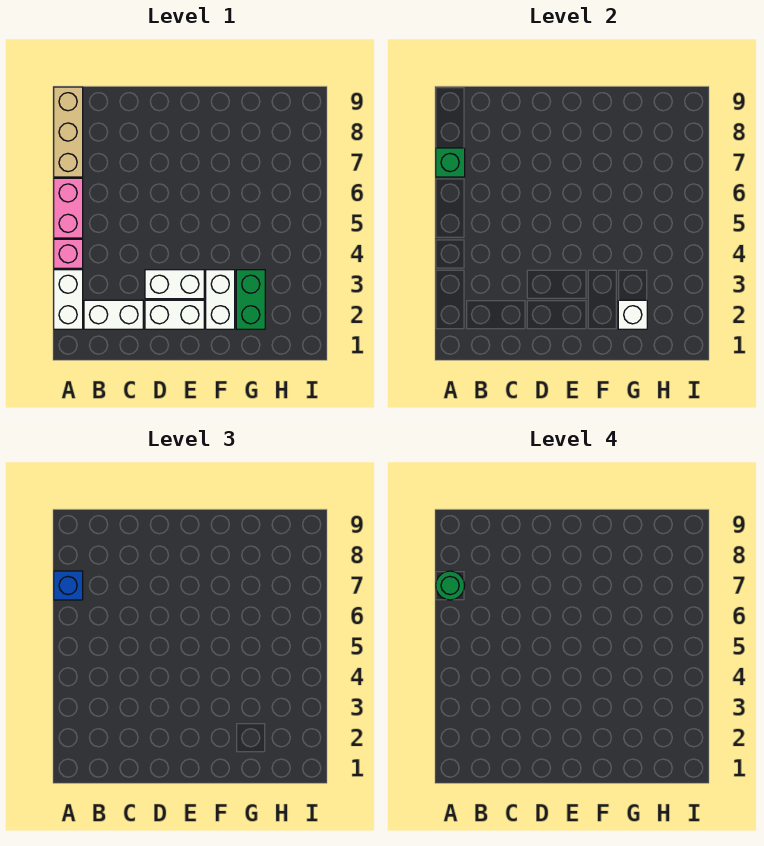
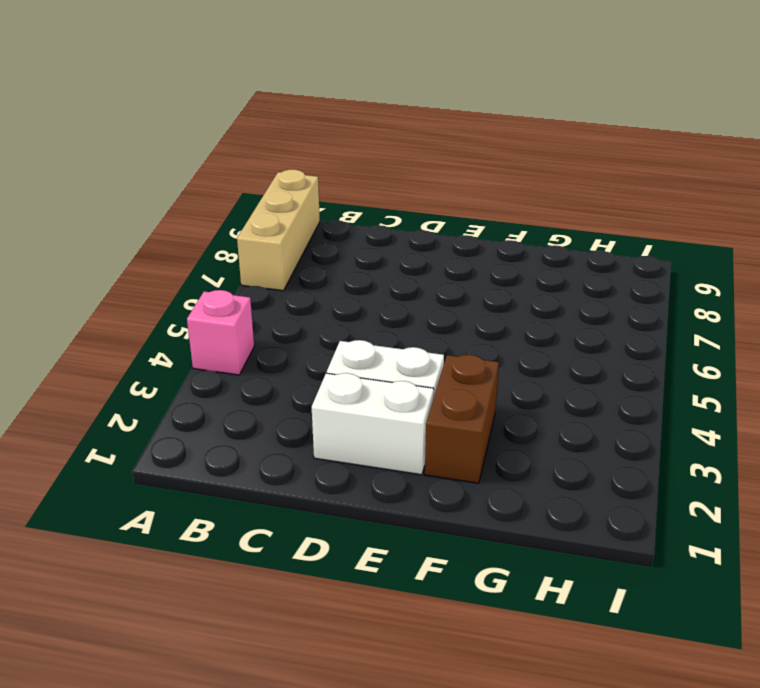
brown 1x2 brick [425,355,499,483] -> white 1x2 brick [206,270,235,329]
none -> white 1x2 brick [54,270,83,329]
none -> pink 1x2 brick [54,178,83,238]
none -> white 1x2 brick [84,300,143,329]

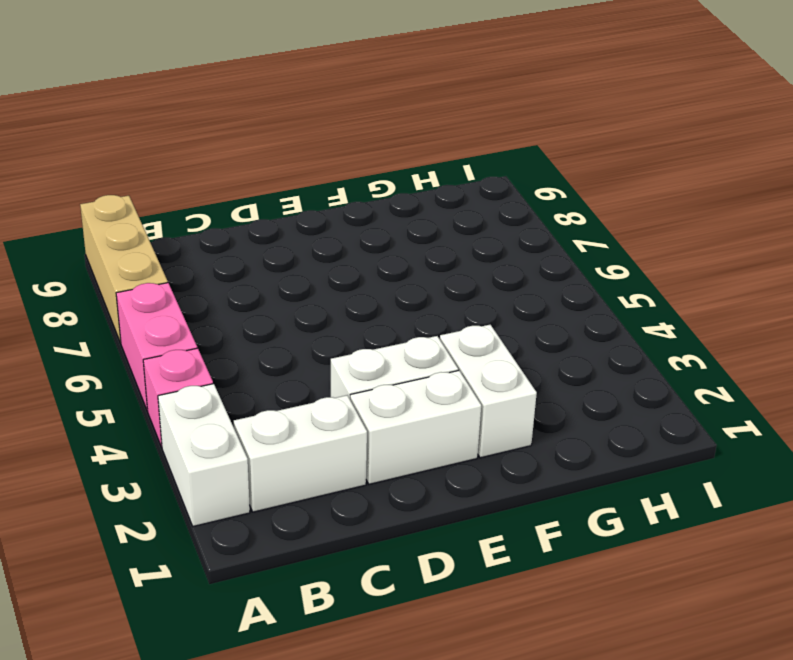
none -> green 1x2 brick [236,270,265,329]
none -> green 1x1 brick [436,148,465,177]
none -> white 1x1 brick [618,300,647,329]

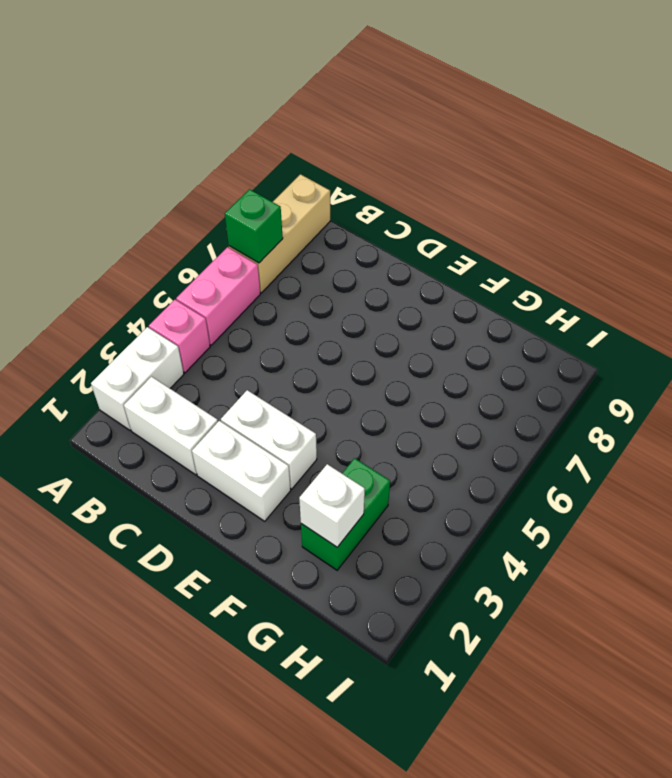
none -> white 1x2 brick [206,270,235,329]
none -> blue 1x1 brick [54,571,83,600]
none -> green 1x1 round brick [436,571,465,600]

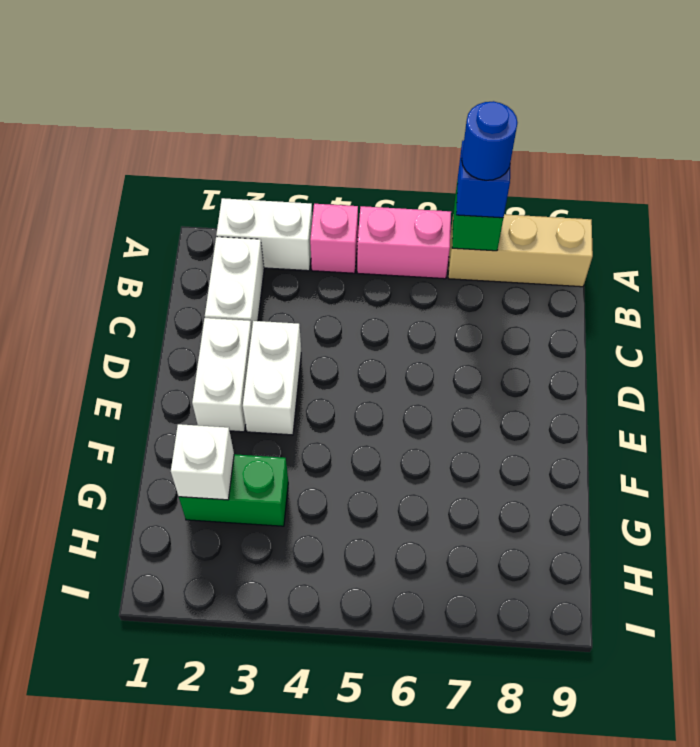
blue 1x1 round brick [462,101,518,180] -> green 1x1 round brick [436,571,465,600]
none -> white 1x2 brick [206,270,235,329]

